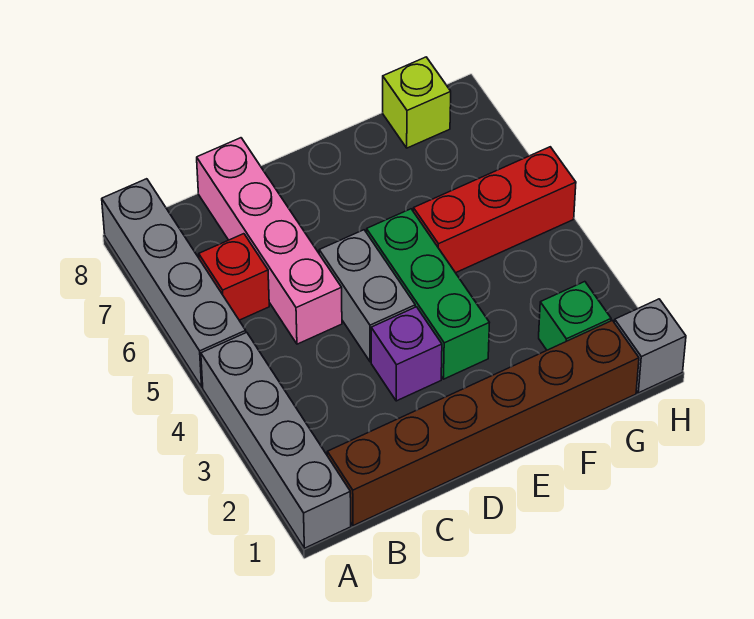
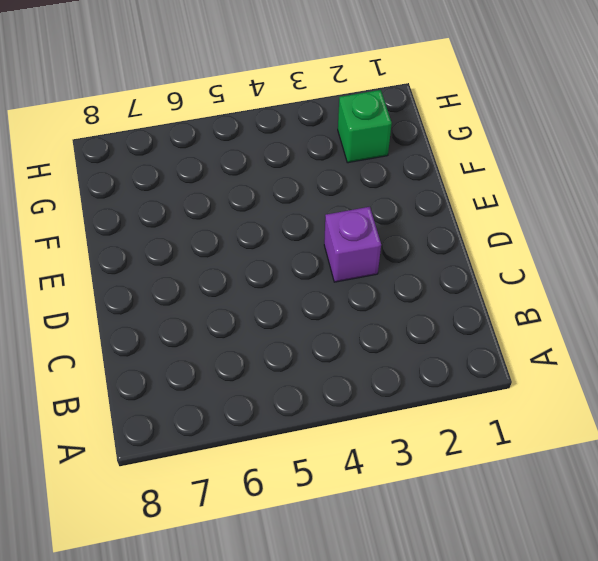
none -> grey 1x4 brick [201,332,351,548]
none -> grey 1x4 brick [102,179,246,387]
none -> brown 1x6 brick [327,320,639,526]

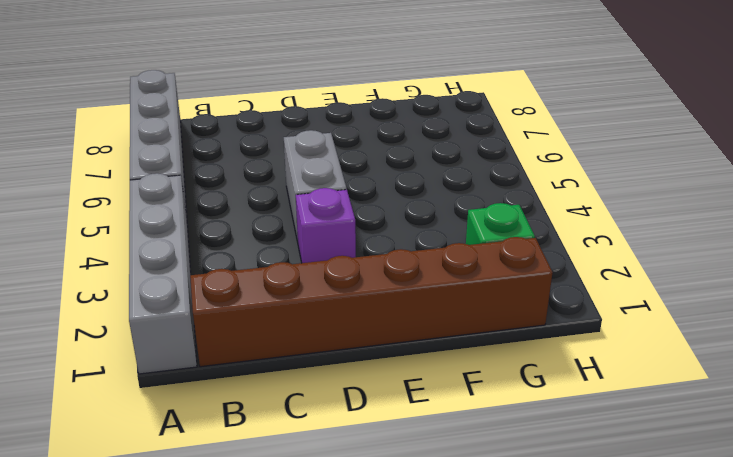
none -> red 1x1 brick [199,234,269,320]
none -> pink 1x4 brick [197,138,342,344]
none -> green 1x3 brick [367,209,489,379]

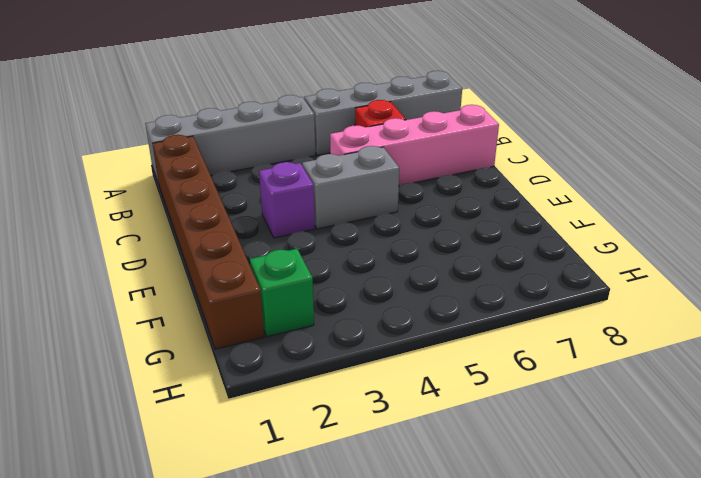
none -> green 1x3 brick [367,209,489,379]
none -> red 1x3 brick [413,147,576,273]
none -> lime 1x1 brick [383,57,451,148]

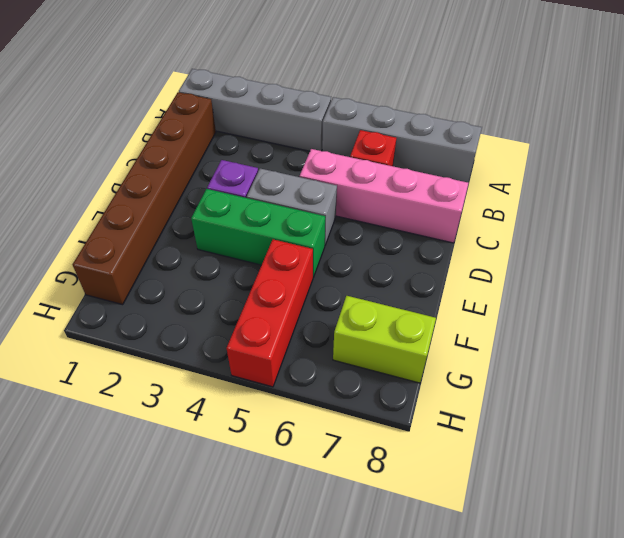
lime 1x2 brick [333,296,436,383] -> lime 1x1 brick [383,57,451,148]
none -> green 1x1 brick [539,282,611,350]
none -> grey 1x1 brick [615,299,686,393]

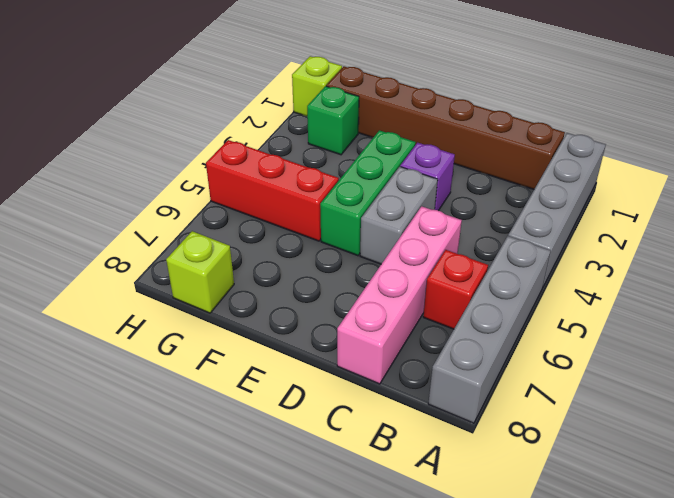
lime 1x1 brick [292,56,342,116] -> grey 1x1 brick [615,299,686,393]

